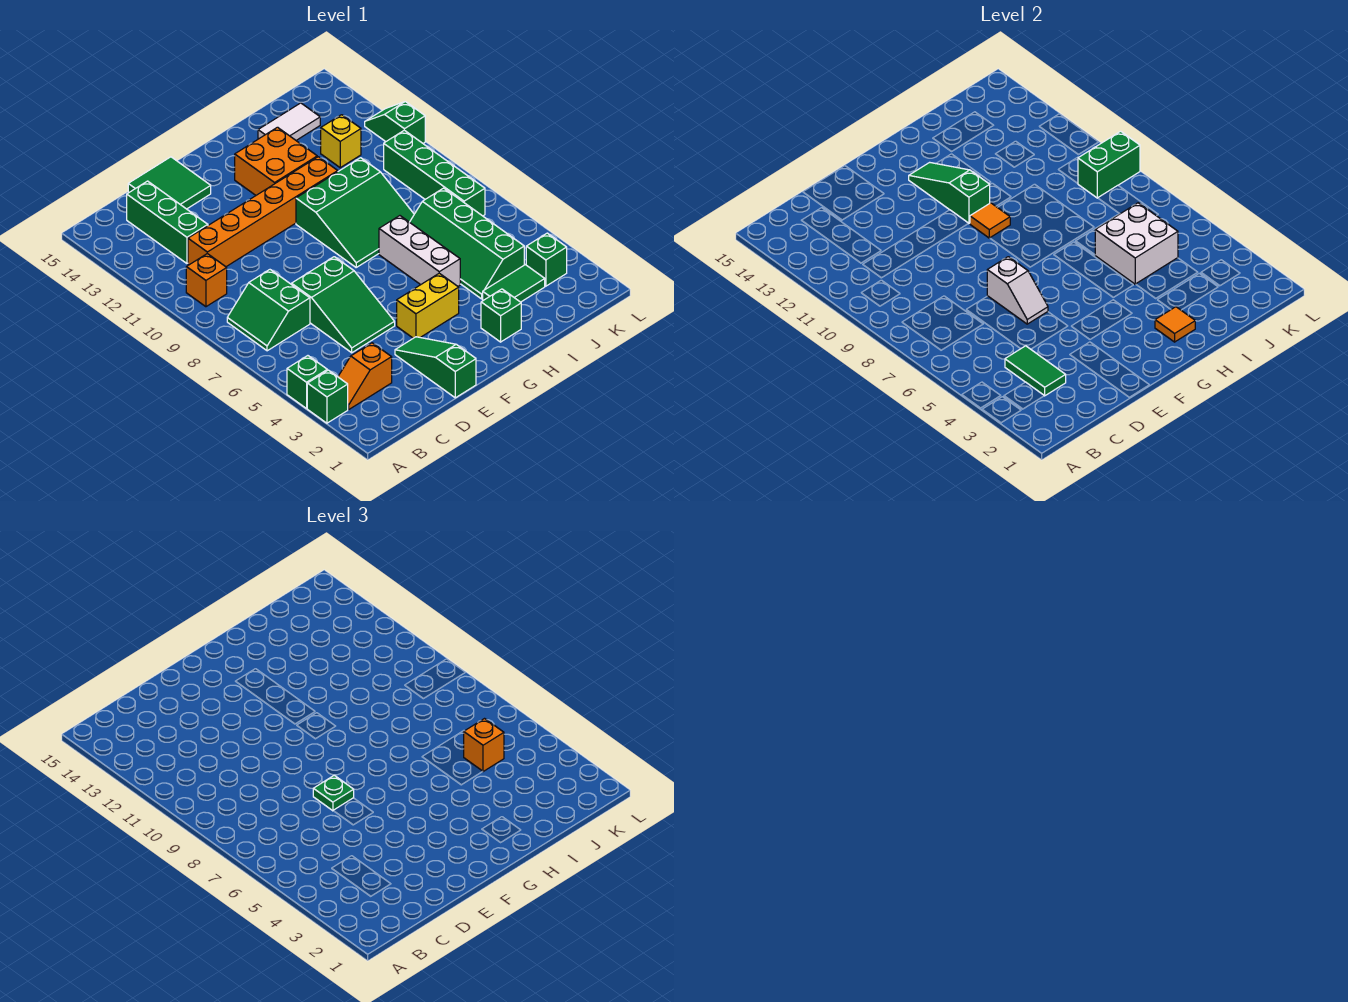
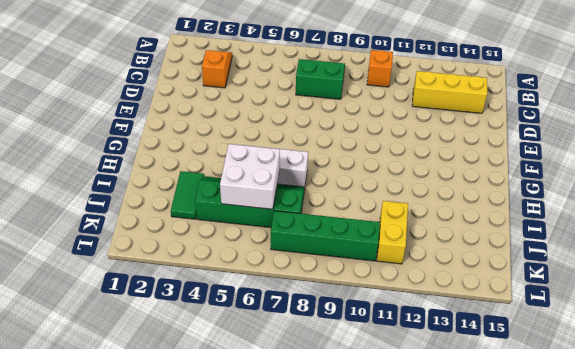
yellow 1x3 brick [412,71,487,113] -> green 1x3 brick [127,181,208,263]
yellow 1x2 brick [377,201,408,264] -> yellow 1x2 brick moved to [397,273,459,338]
none -> green 1x1 brick [307,370,348,423]
none -> green 1x1 brick [287,356,327,409]
none -> orange 1x6 brick [188,157,338,267]
none -> green 2x3 slope [292,257,395,353]

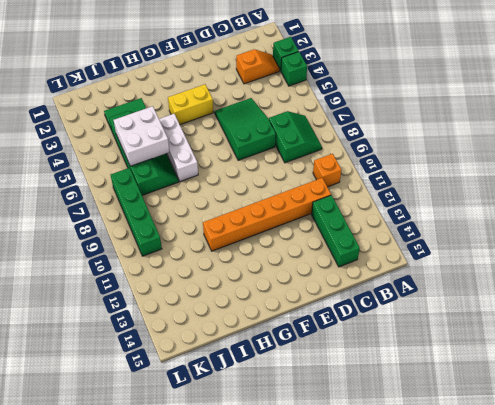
none -> green 2x2 tile [128,157,211,209]
none -> green 1x3 slope [395,337,476,398]
none -> green 3x3 slope [296,158,414,267]
none -> orange 2x2 brick [235,127,317,195]

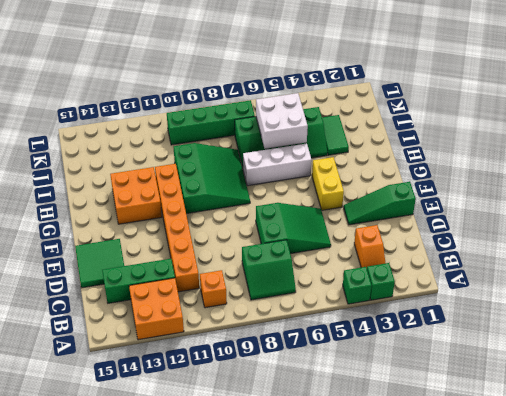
orange 2x2 brick [129,278,184,340] -> none
none -> green 1x1 brick [481,289,521,342]
none -> white 1x2 tile [258,103,320,140]
none -> yellow 1x1 brick [321,115,361,168]
none -> green 1x1 brick [526,233,567,286]

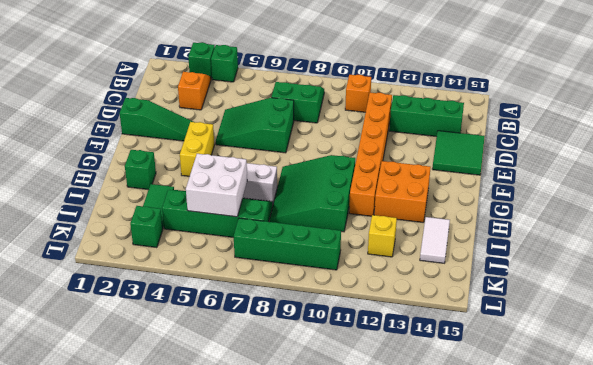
none -> green 1x2 slope [365,102,425,143]
none -> green 1x2 tile [1005,346,1066,396]
none -> white 1x2 slope [987,257,1048,324]
none -> orange 1x1 tile [970,203,1010,238]

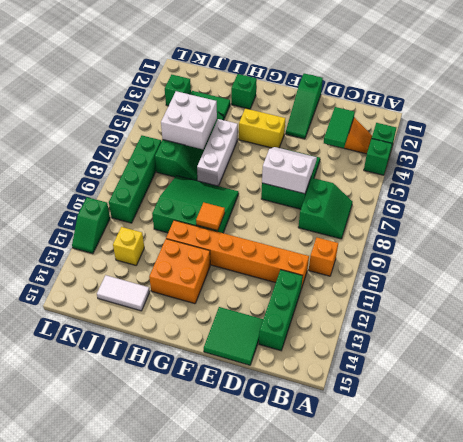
white 2x2 slope [262,147,317,194] -> white 1x2 slope [987,257,1048,324]
none -> green 1x3 slope [909,162,990,223]
none -> orange 1x1 tile [1155,307,1195,342]
none -> green 1x2 brick [1078,131,1140,198]
none -> green 1x1 plate [313,775,354,811]

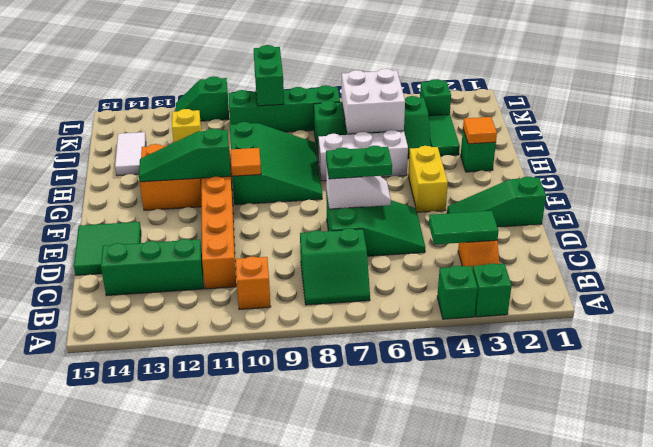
green 1x2 plate [326,146,392,179] -> green 1x1 plate [313,775,354,811]
none -> orange 1x1 brick [464,719,504,772]

